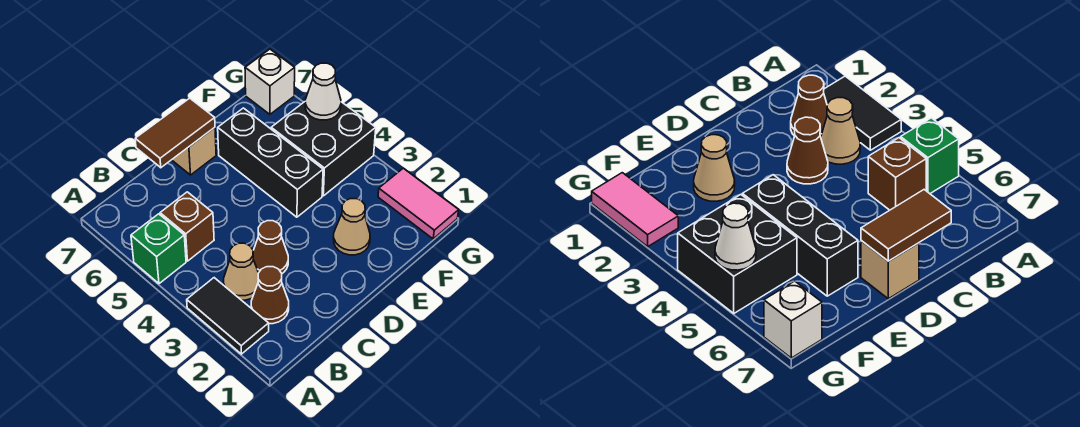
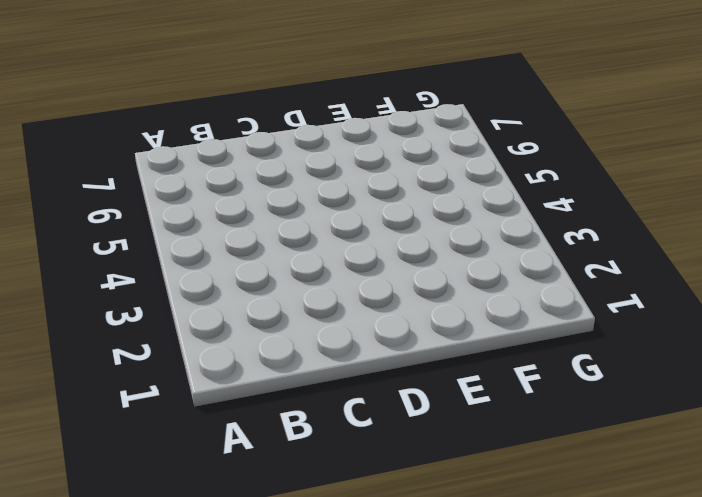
none -> black 1x2 tile [187,278,269,354]
none -> green 1x1 brick [131,214,186,284]
none -> brown 1x1 cone [251,267,289,324]

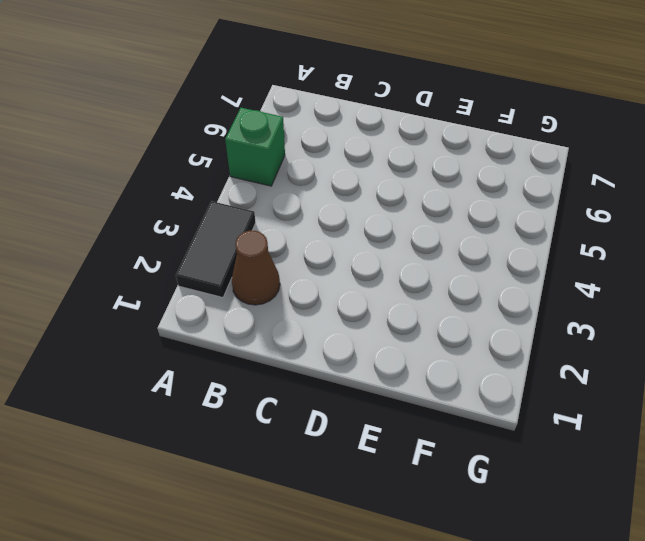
none -> tan 1x1 cone [224,243,258,300]
none -> brown 1x1 brick [160,192,214,261]
none -> brown 1x1 cone [253,221,288,273]

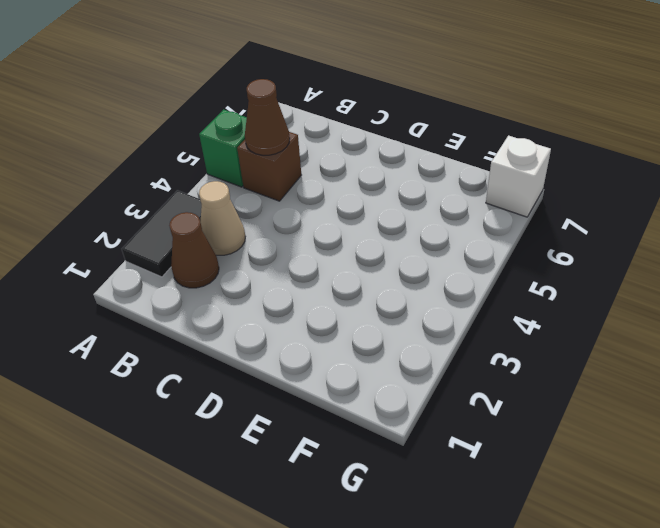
brown 1x1 cone [245,79,290,155] -> brown 1x1 cone moved to [253,221,288,273]
none -> tan 1x1 brick [172,128,216,175]
none -> tan 1x1 cone [333,199,370,255]
none -> black 1x3 brick [218,108,323,217]

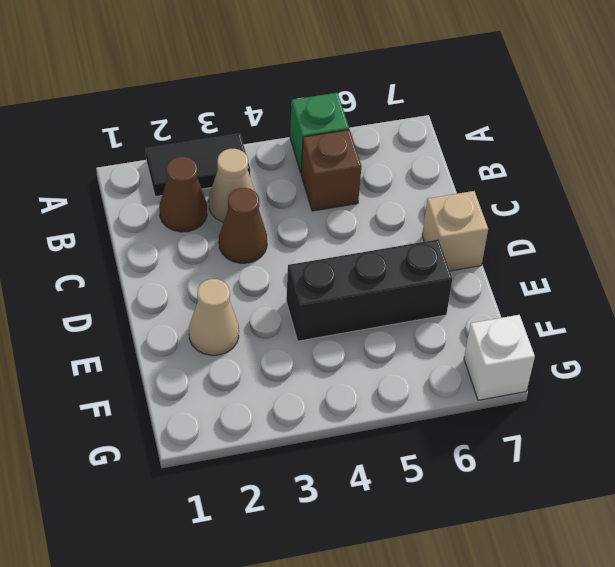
none -> black 2x2 brick [271,102,376,196]
none -> pink 1x2 tile [378,168,459,239]
none -> brown 1x2 tile [135,98,215,168]

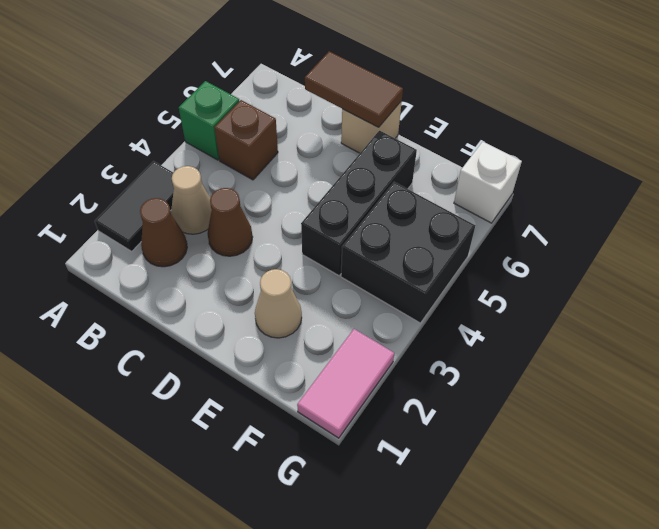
none -> white 1x1 cone [305,63,341,120]

